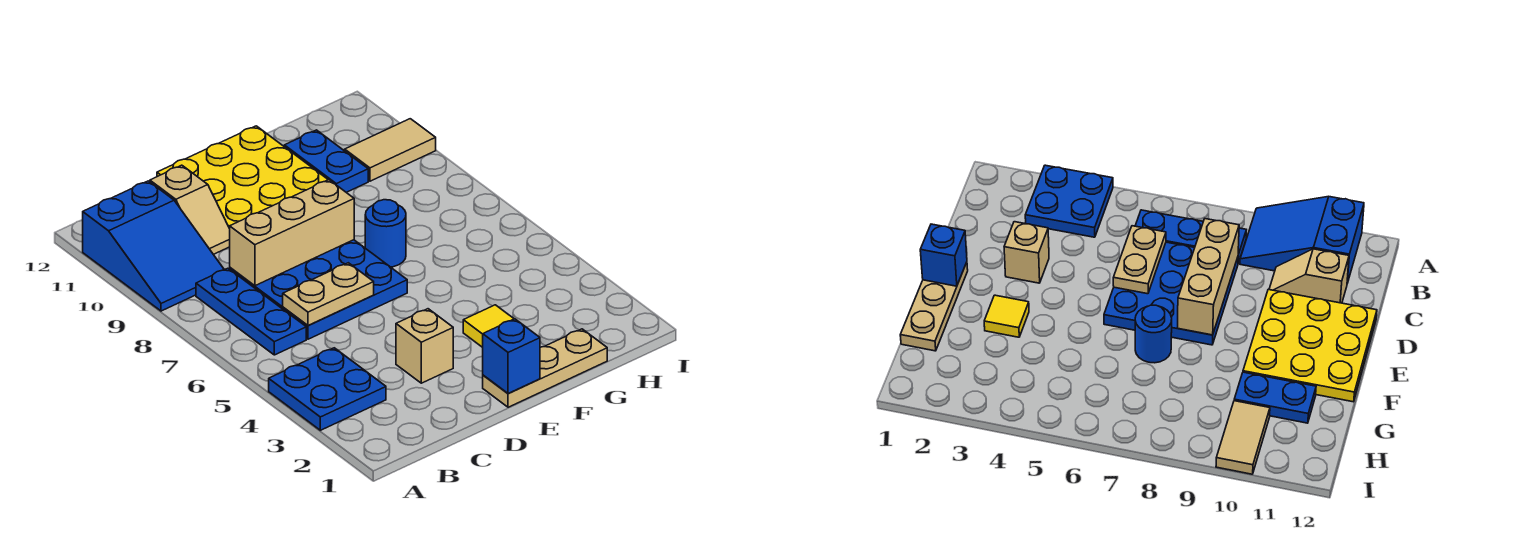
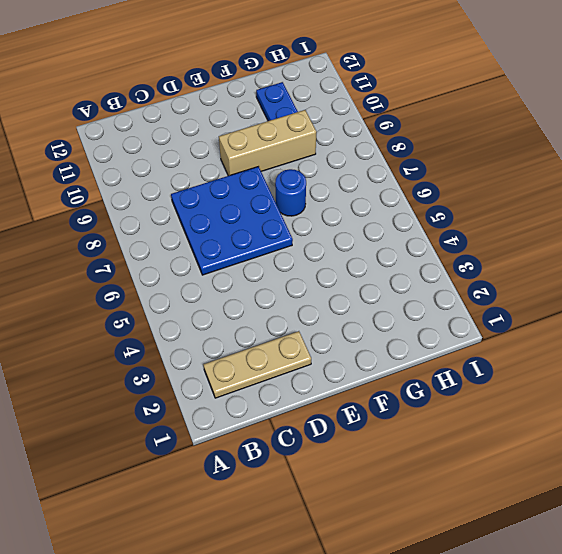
tan 1x3 plate [203,331,311,398] -> tan 1x3 plate moved to [483,329,607,407]
tan 1x3 brick [219,110,316,176] -> tan 1x3 brick moved to [230,180,354,286]
none -> blue 2x2 plate [269,348,386,430]
none -> blue 2x3 slope [83,181,224,311]
none -> blue 1x3 plate [196,268,306,355]

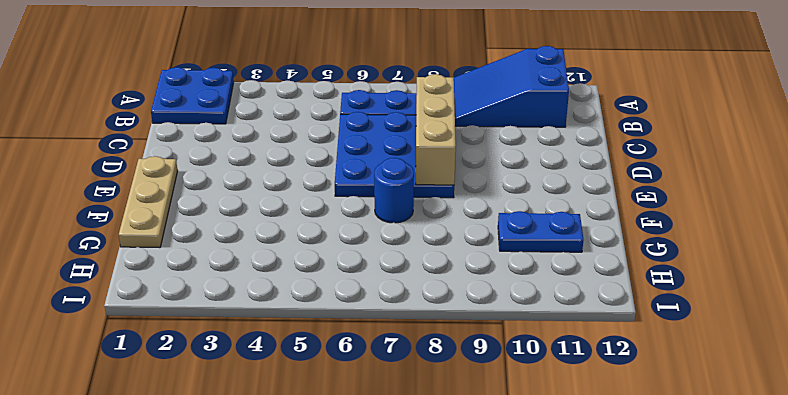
blue 2x2 plate [151,67,234,124] -> blue 2x2 plate moved to [269,348,386,430]
none -> tan 1x2 slope [150,165,230,254]
none -> tan 1x1 brick [396,309,453,383]
none -> yellow 3x3 plate [157,126,328,228]

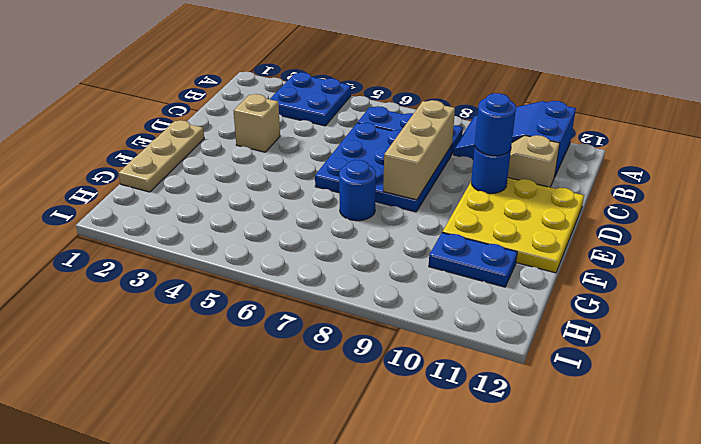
blue 1x1 round brick [471,147,511,194] -> none
blue 1x1 round brick [475,93,516,156] -> none
none -> yellow 1x1 tile [463,305,514,347]
none -> tan 1x2 tile [345,119,436,181]
none -> tan 1x2 plate [283,263,374,325]

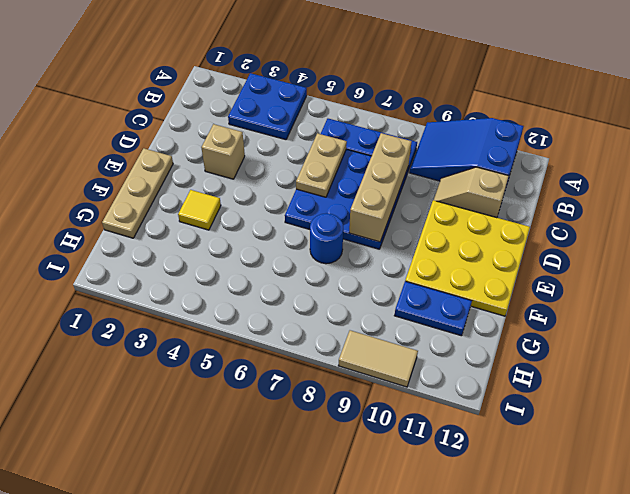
tan 1x2 tile [338,330,418,387] -> tan 1x2 tile turned to [345,119,436,181]
none -> blue 1x1 brick [483,319,540,393]

